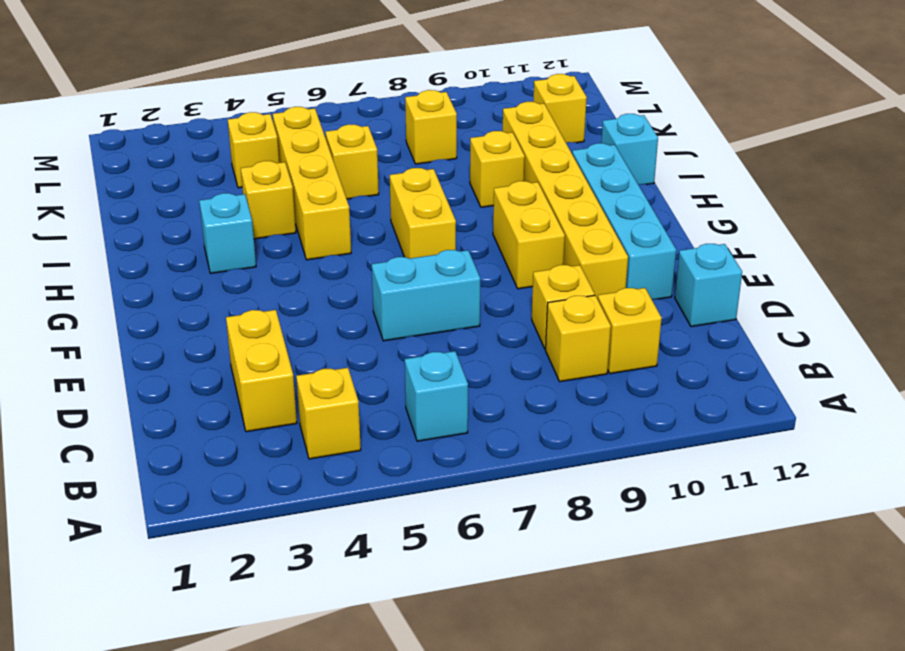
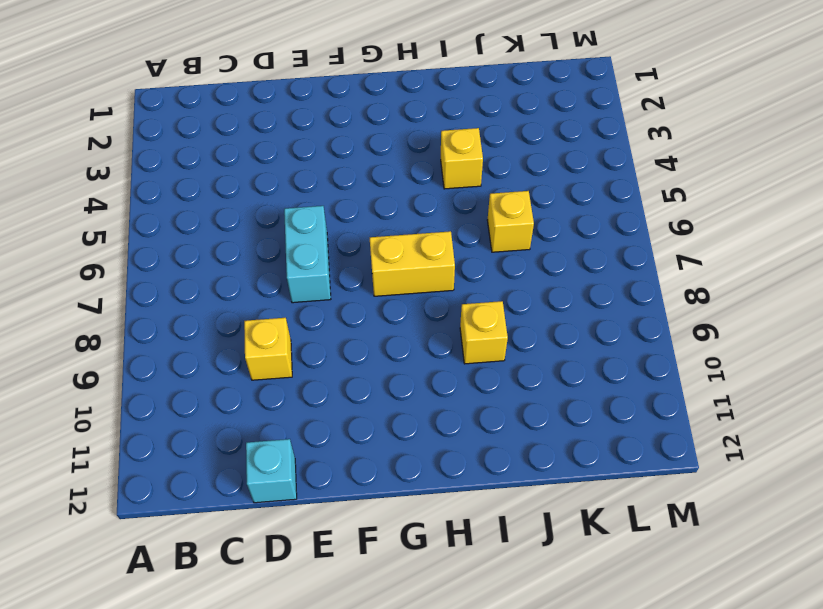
none -> yellow 1x1 brick [296,368,361,459]
none -> cyan 1x1 brick [405,351,468,441]
none -> yellow 1x2 brick [226,310,297,432]

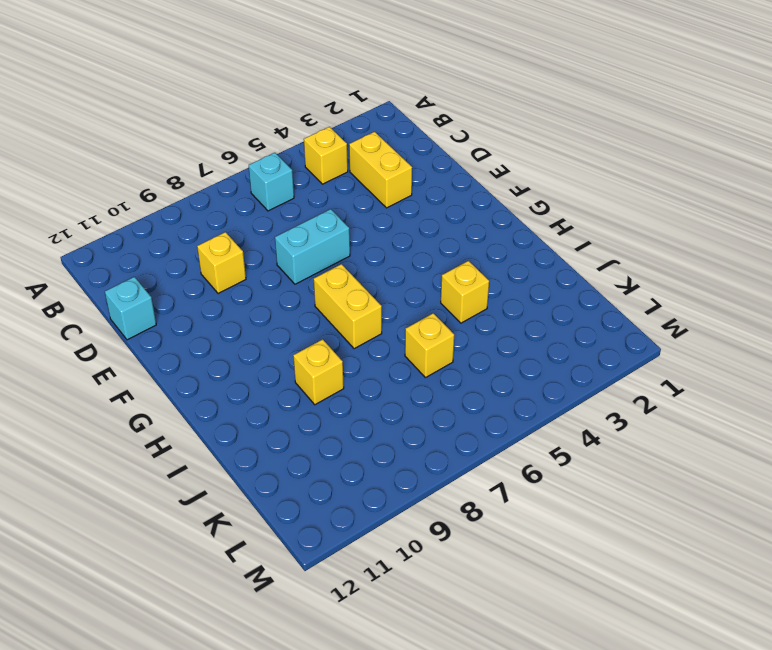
none -> yellow 1x1 brick [546,295,611,382]
none -> yellow 1x1 brick [598,288,662,374]
none -> yellow 1x6 brick [503,102,628,299]

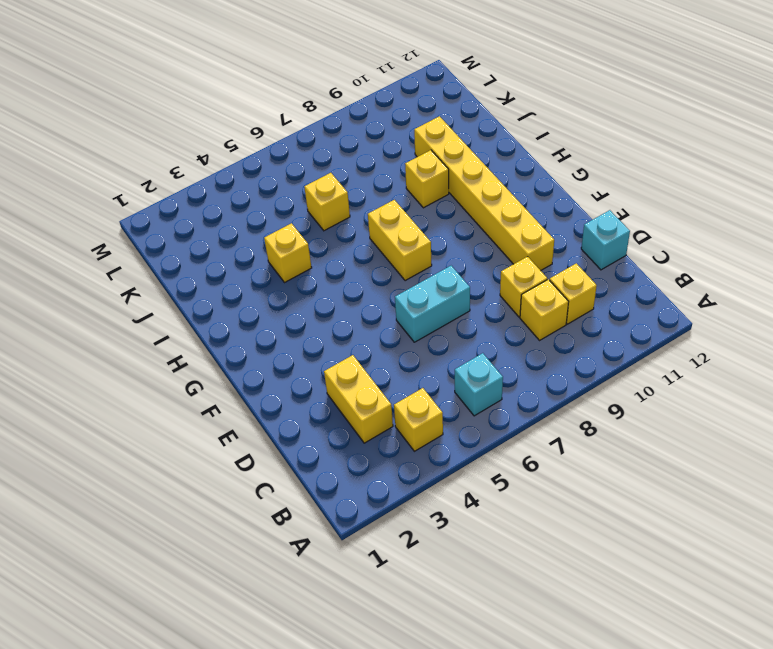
none -> cyan 1x4 brick [572,143,676,300]
none -> yellow 1x2 brick [493,181,565,289]
none -> cyan 1x1 brick [199,193,256,273]

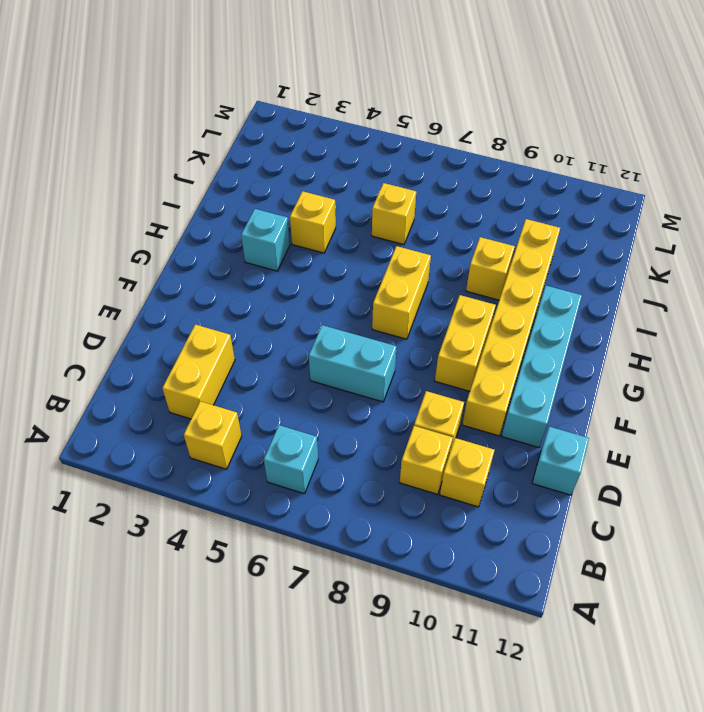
none -> yellow 1x4 brick [273,107,351,260]
none -> cyan 1x1 brick [601,114,658,185]
none -> yellow 1x1 brick [228,112,279,188]

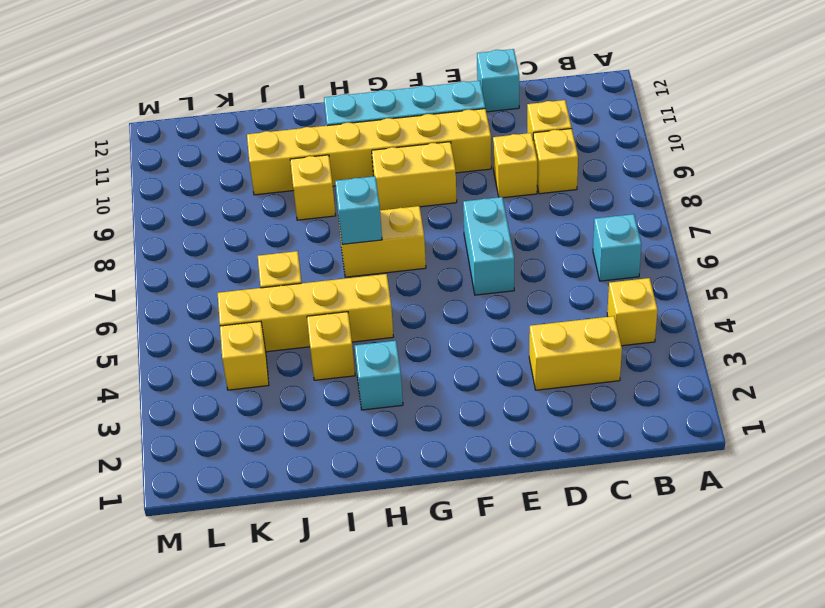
cyan 1x1 brick [335,176,382,244] -> cyan 1x1 brick moved to [601,114,658,185]
none -> yellow 1x1 brick [405,90,457,164]
none -> yellow 1x1 brick [533,74,587,143]

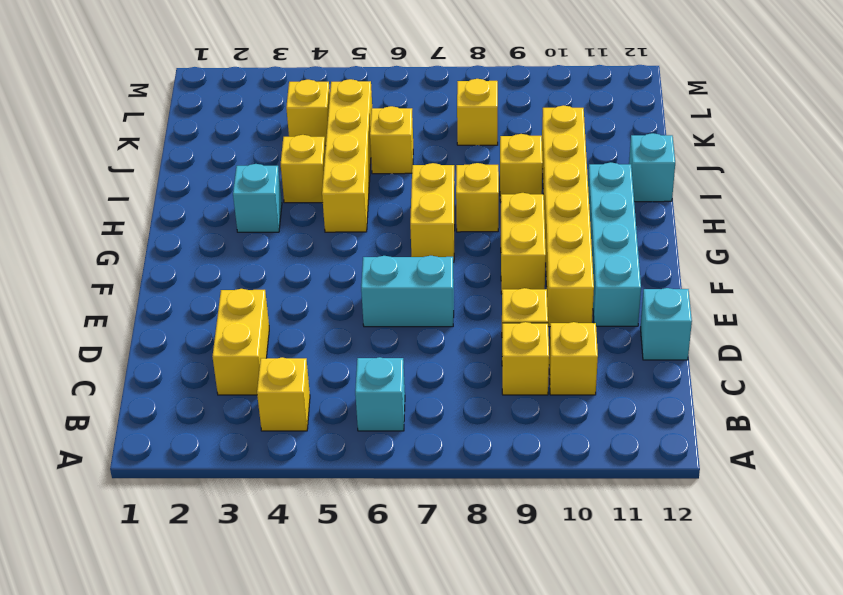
yellow 1x1 brick [456,163,499,232] -> yellow 1x1 brick moved to [533,74,587,143]

